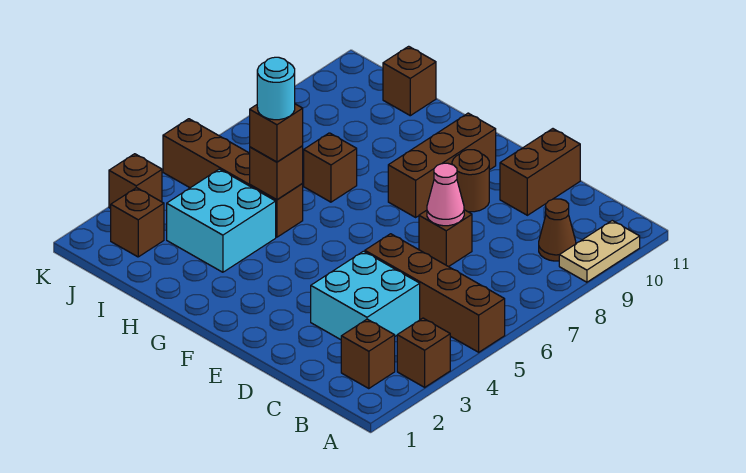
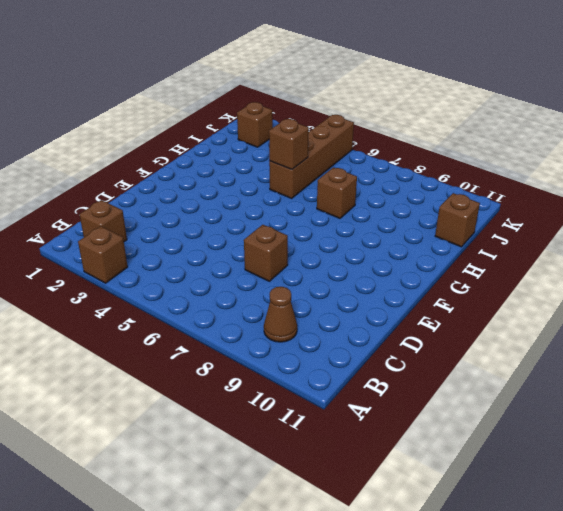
none -> brown 1x4 brick [365,234,505,352]
none -> tan 1x2 plate [559,221,640,282]
none -> cyan 2x2 brick [311,251,420,340]

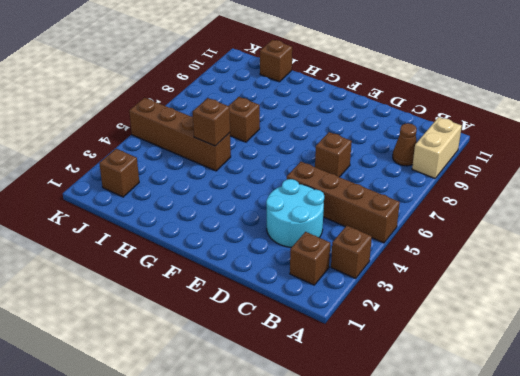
tan 1x2 brick [412,117,462,178] -> tan 1x2 plate [559,221,640,282]
cyan 2x2 round brick [266,179,324,248] -> cyan 2x2 brick [311,251,420,340]
none -> brown 1x2 brick [500,129,580,215]
none -> brown 1x1 round brick [452,150,489,212]
none -> brown 1x3 brick [388,113,496,217]

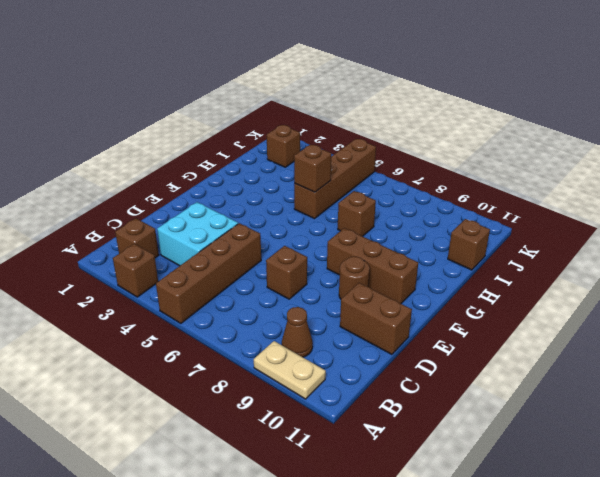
none -> cyan 2x2 brick [167,169,276,272]
none -> brown 1x1 brick [109,154,162,208]
none -> pink 1x1 cone [427,163,464,226]

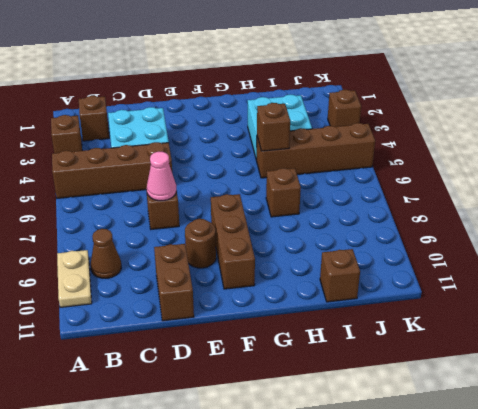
none -> brown 1x1 brick [111,188,164,257]
none -> brown 1x1 brick [250,104,303,162]
none -> cyan 1x1 round brick [257,57,295,120]

